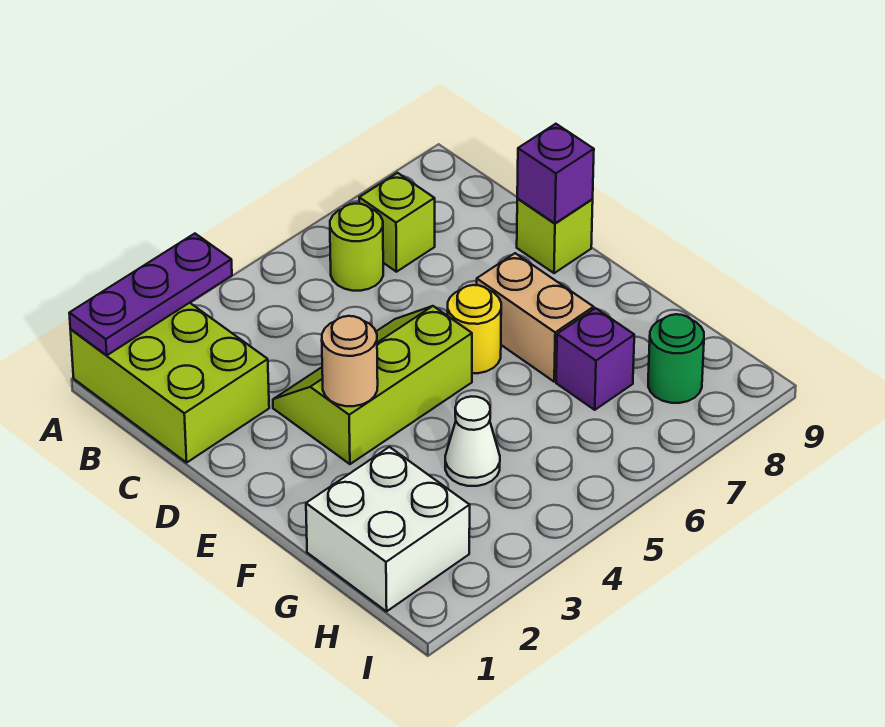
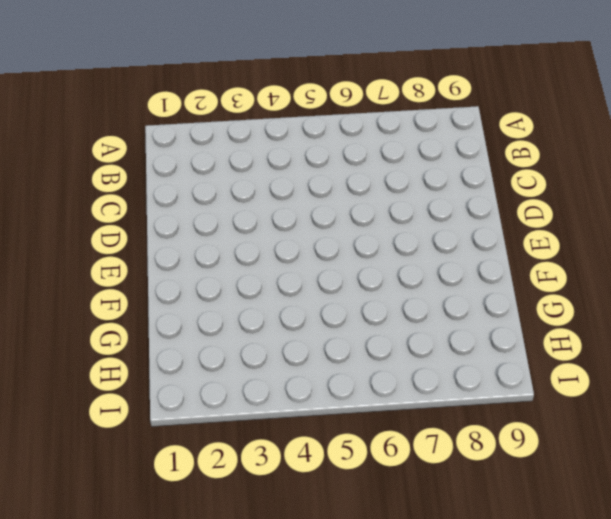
none -> lime 2x3 brick [71,303,269,463]
none -> lime 1x1 round brick [330,204,383,291]
none -> lime 1x1 brick [359,173,435,272]

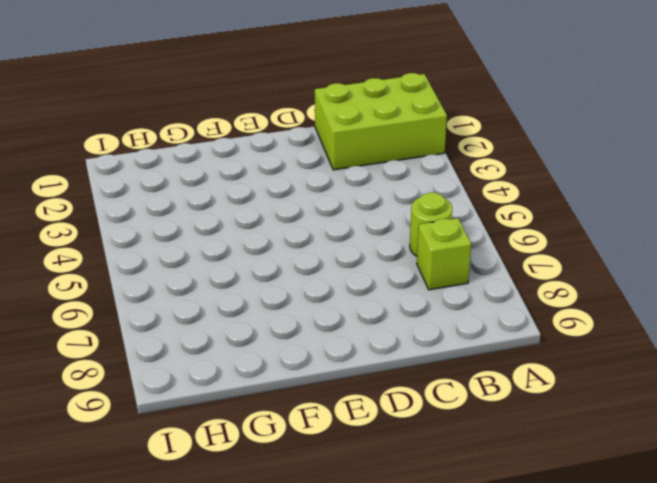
none -> lime 2x3 slope [273,306,472,464]
none -> lime 1x1 brick [517,199,593,273]
none -> yellow 1x1 round brick [448,285,501,373]

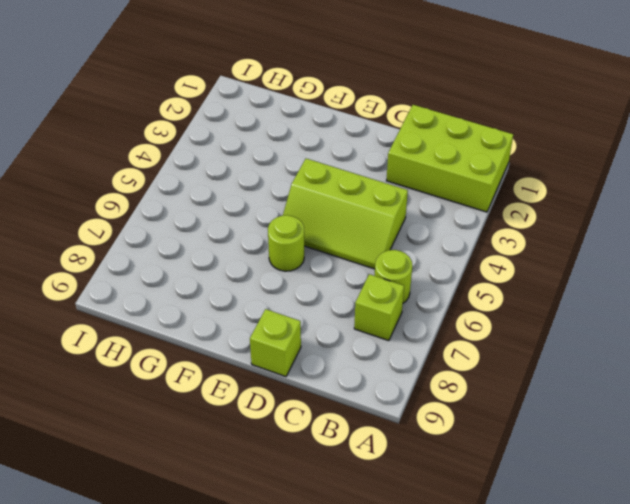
lime 2x3 slope [283,159,408,269] -> lime 2x3 slope turned to [273,306,472,464]
lime 1x1 round brick [268,215,304,271] -> yellow 1x1 round brick [448,285,501,373]
none -> tan 1x2 brick [477,253,594,382]
none -> white 2x2 brick [306,447,470,611]
none -> white 1x1 cone [445,396,500,486]

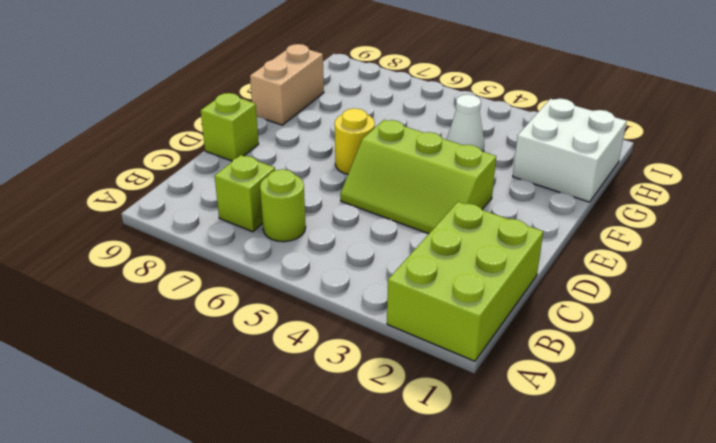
tan 1x2 brick [250,44,324,125] -> tan 1x2 brick moved to [477,253,594,382]
none -> purple 1x1 brick [556,308,634,410]
none -> green 1x1 round brick [648,314,704,403]
none -> purple 1x3 plate [69,234,232,355]

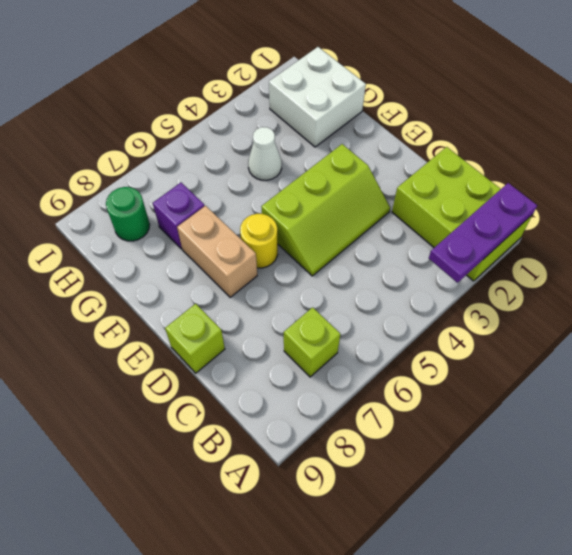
none -> lime 1x1 round brick [330,204,383,291]
none -> purple 1x1 brick [517,124,594,223]
none -> tan 1x1 round brick [322,316,378,406]

